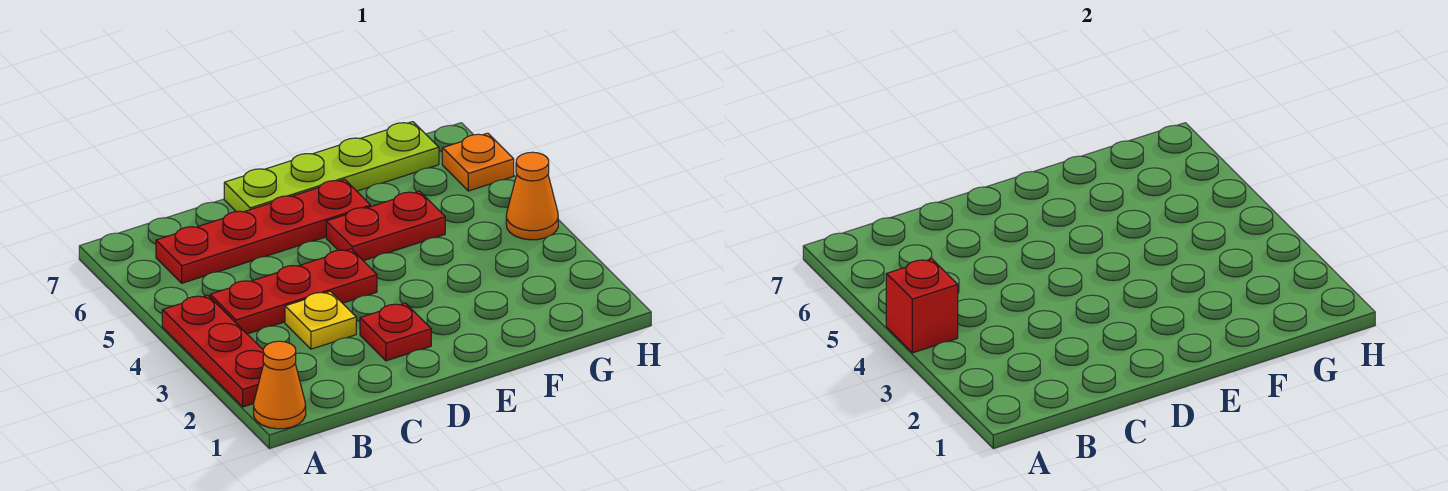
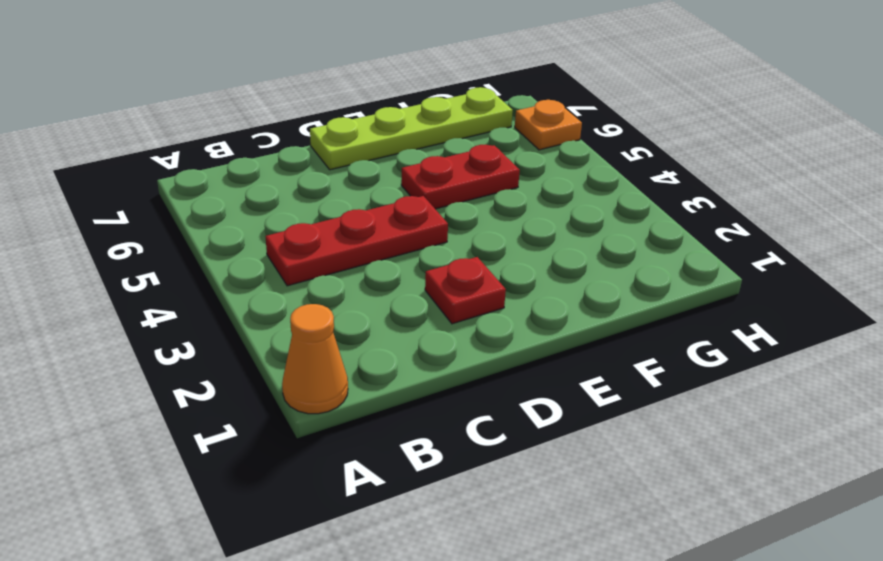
none -> red 1x3 plate [162,295,264,407]
none -> red 1x4 plate [156,179,370,283]

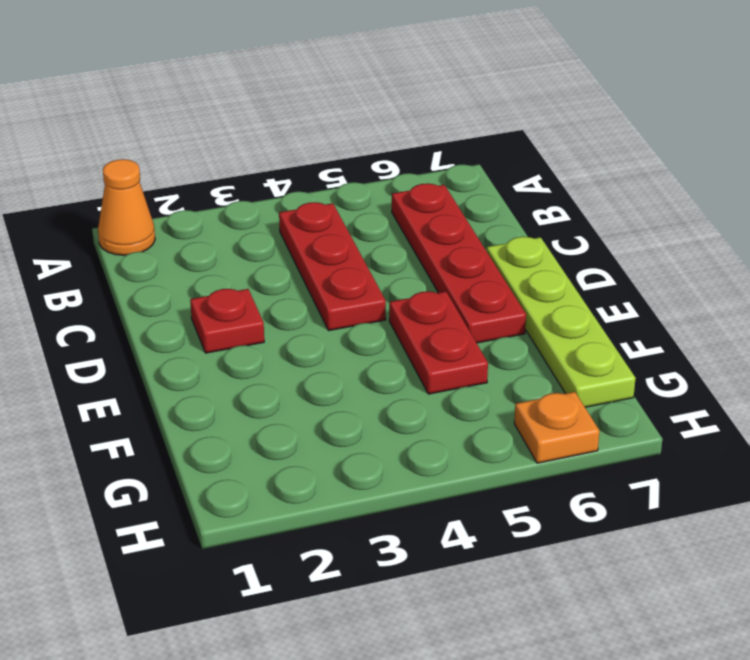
none -> red 1x3 plate [162,295,264,407]
none -> yellow 1x1 plate [285,291,356,349]

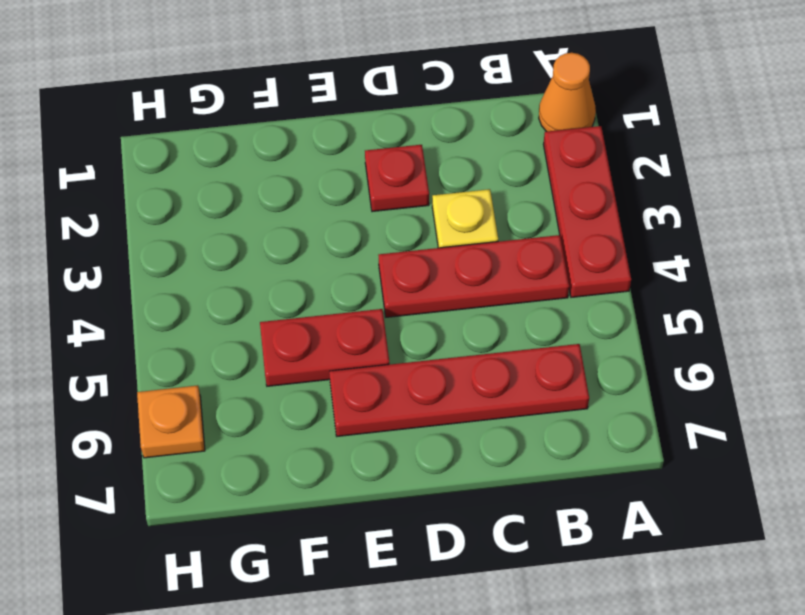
none -> lime 1x4 plate [224,122,439,212]
none -> orange 1x1 cone [506,152,558,240]

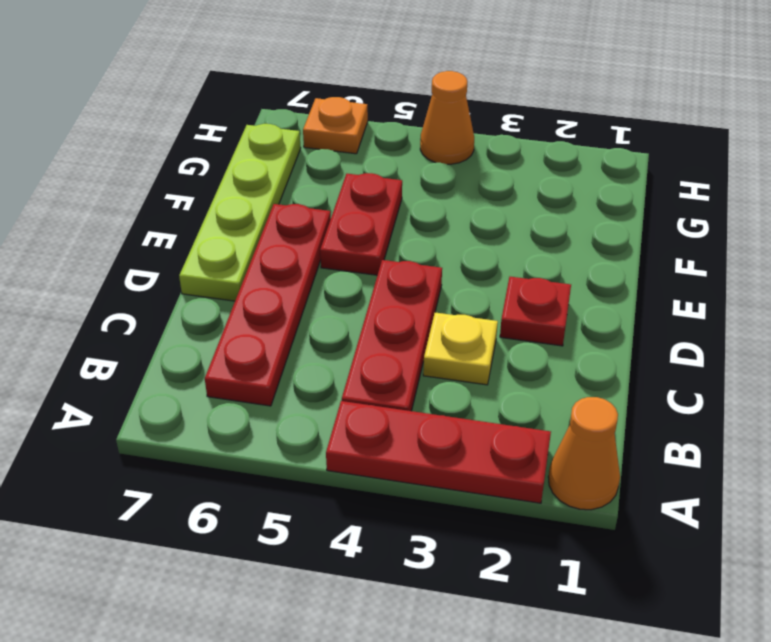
none -> red 1x1 brick [886,259,958,353]

